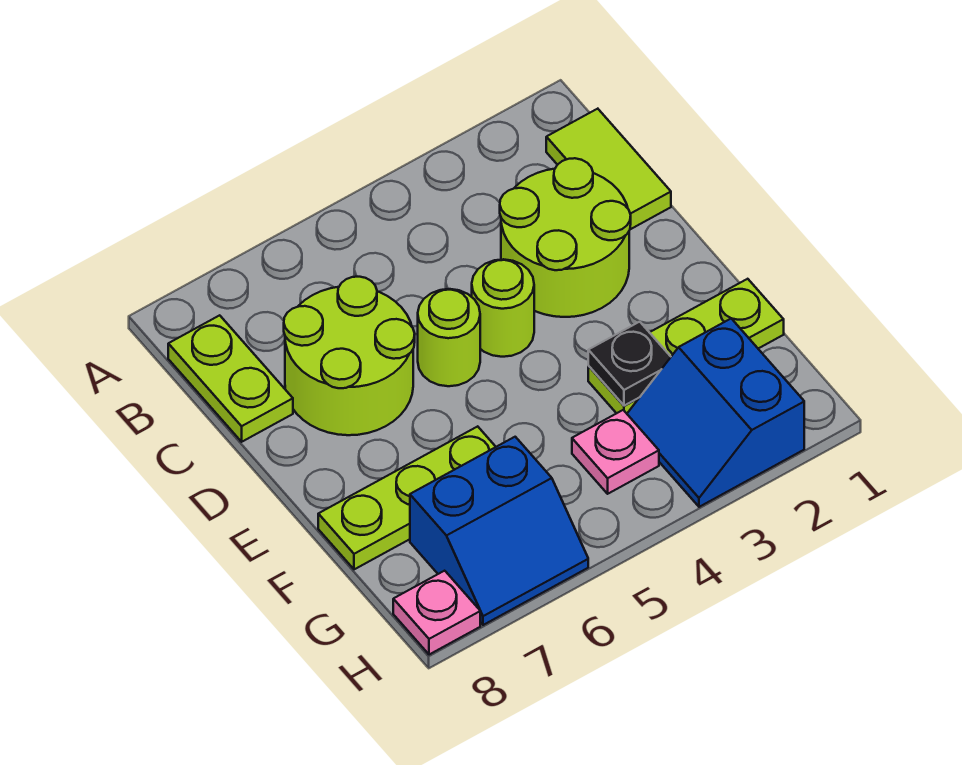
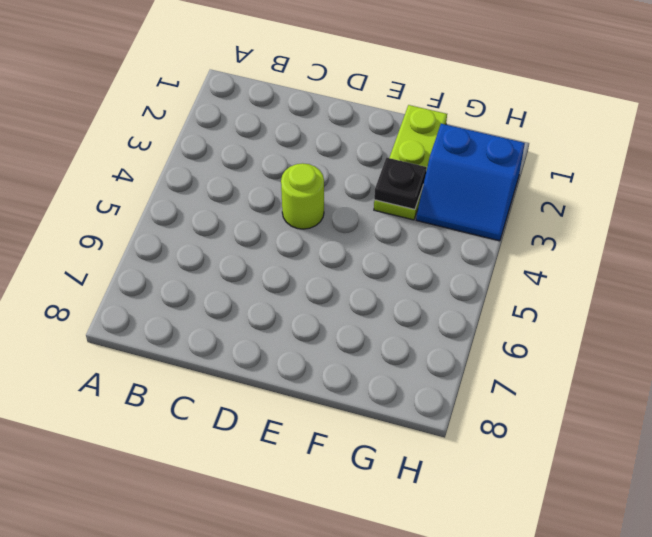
none -> lime 1x2 tile [546,109,671,229]
none -> lime 1x2 plate [168,315,293,442]
none -> lime 2x2 round brick [500,158,631,317]

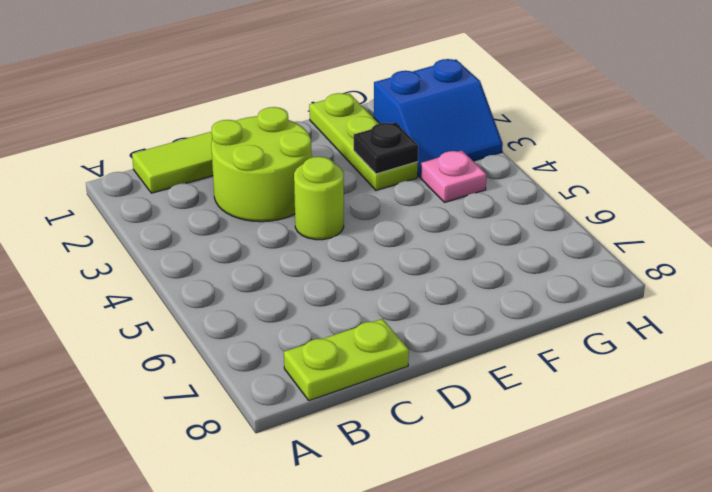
none -> lime 2x2 round brick [284,277,415,435]
none -> lime 1x1 round brick [418,289,480,386]
none -> lime 1x3 plate [318,426,496,569]

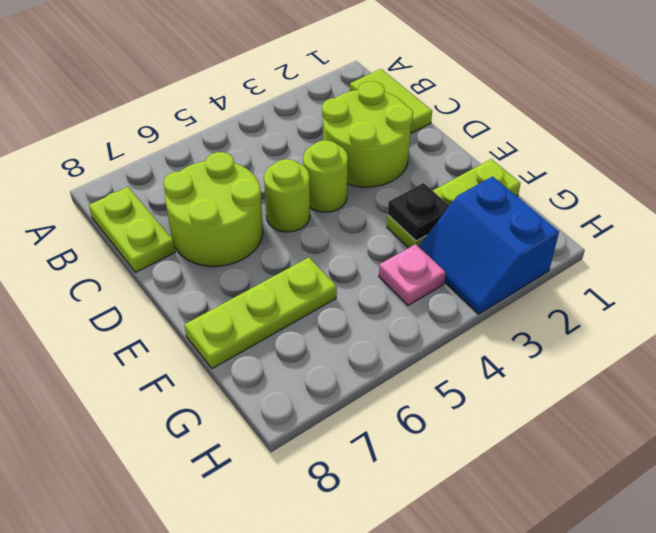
none -> blue 2x2 slope [410,437,588,625]
none -> pink 1x1 plate [393,571,480,655]

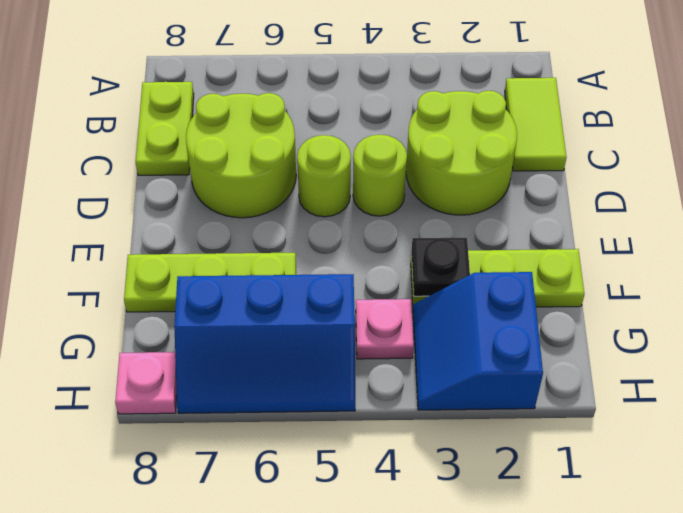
blue 2x3 slope [174,274,355,413] -> blue 2x2 slope [410,437,588,625]

